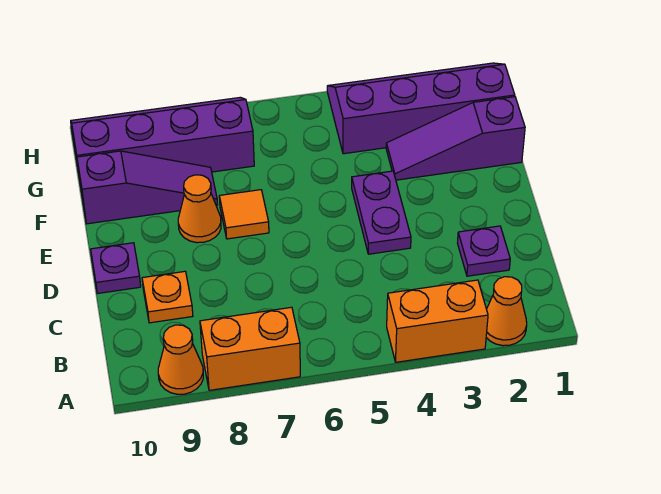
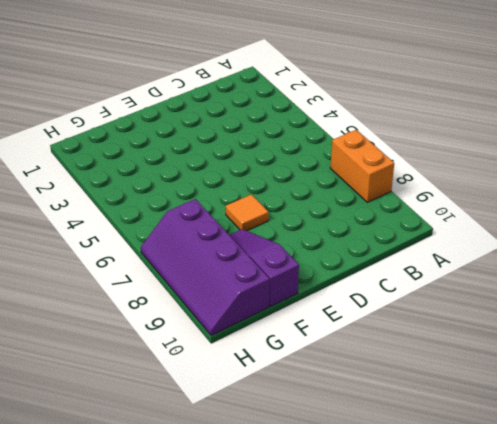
none -> orange 1x1 cone [486,277,527,346]
none -> orange 1x2 brick [387,280,488,362]
none -> orange 1x1 cone [158,325,203,394]

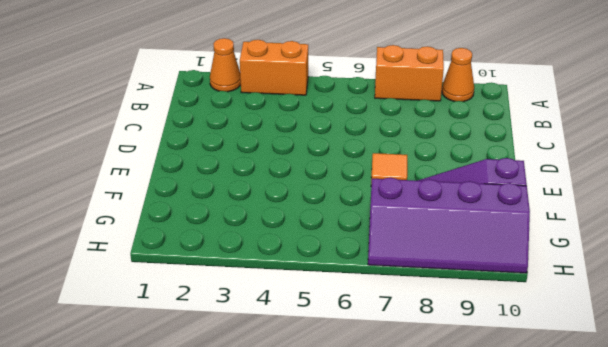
none -> purple 1x1 plate [458,226,510,276]
none -> orange 1x1 plate [142,271,193,323]
none -> purple 1x2 plate [352,171,411,254]

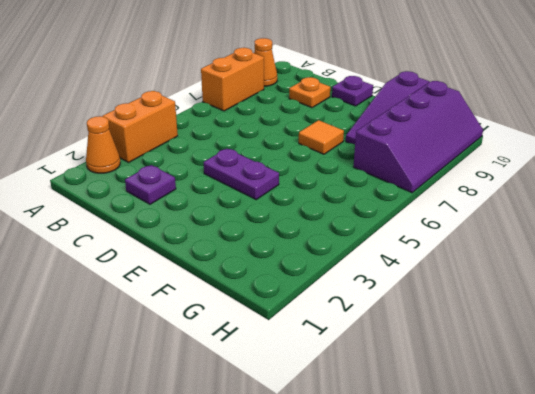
none -> orange 1x1 cone [178,175,221,243]
none -> purple 1x3 slope [386,97,525,180]
none -> purple 2x4 slope [327,63,515,154]

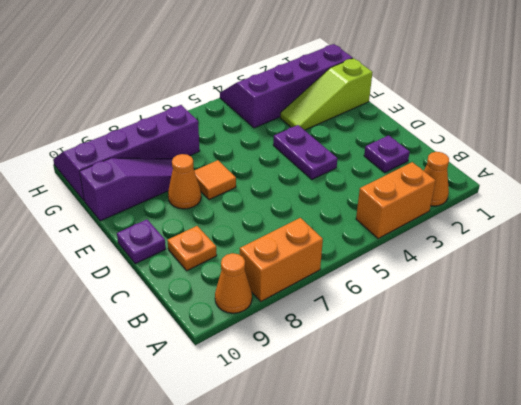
lime 1x3 slope [280,58,373,130] -> purple 1x3 slope [386,97,525,180]

